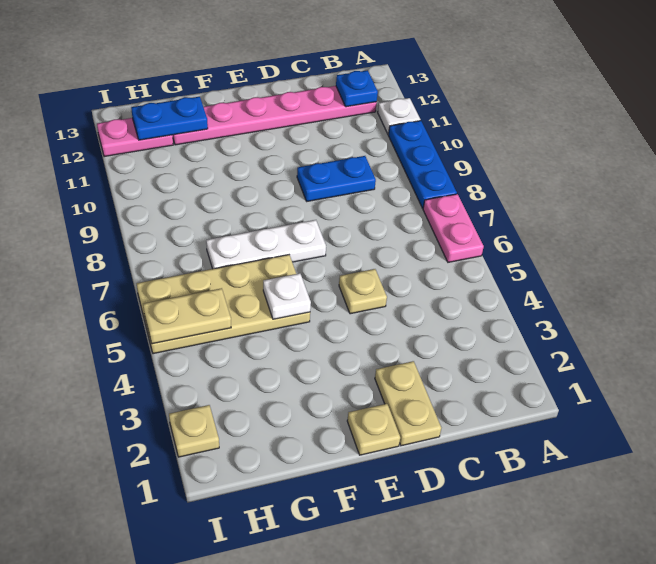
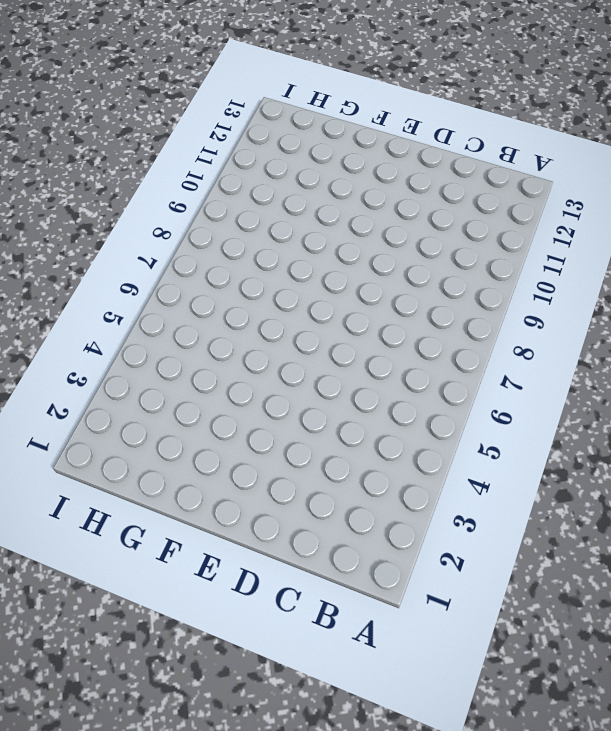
none -> pink 1x2 plate [423,194,484,262]
none -> blue 1x3 plate [388,121,457,208]
none -> white 1x1 plate [378,98,420,135]

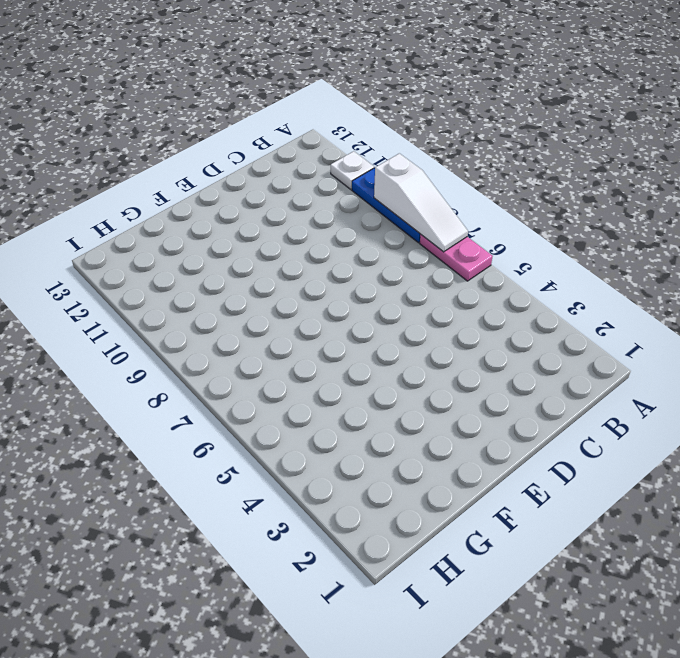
white 1x3 slope [374,153,468,252] -> none
none -> pink 1x6 plate [173,86,377,145]
none -> blue 1x2 plate [297,156,376,201]
none -> tan 1x2 plate [375,361,441,446]

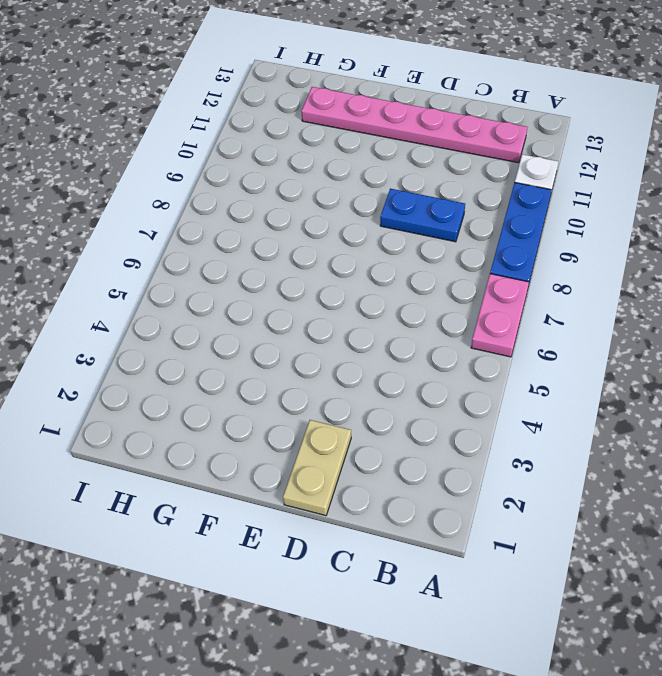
none -> tan 1x1 plate [339,269,387,314]
none -> tan 1x1 plate [347,404,400,455]
none -> white 1x3 plate [206,220,326,269]

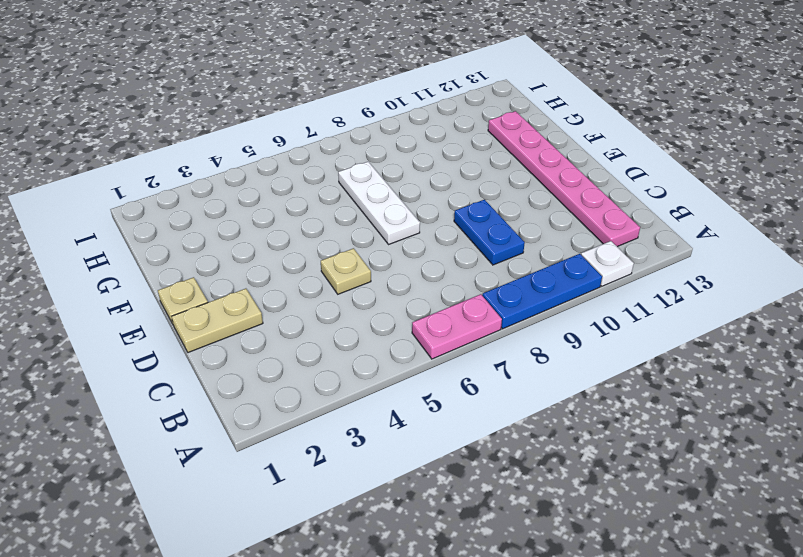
none -> tan 2x4 plate [137,255,310,354]
none -> pink 1x2 plate [97,118,173,157]
none -> tan 1x1 plate [169,405,219,457]

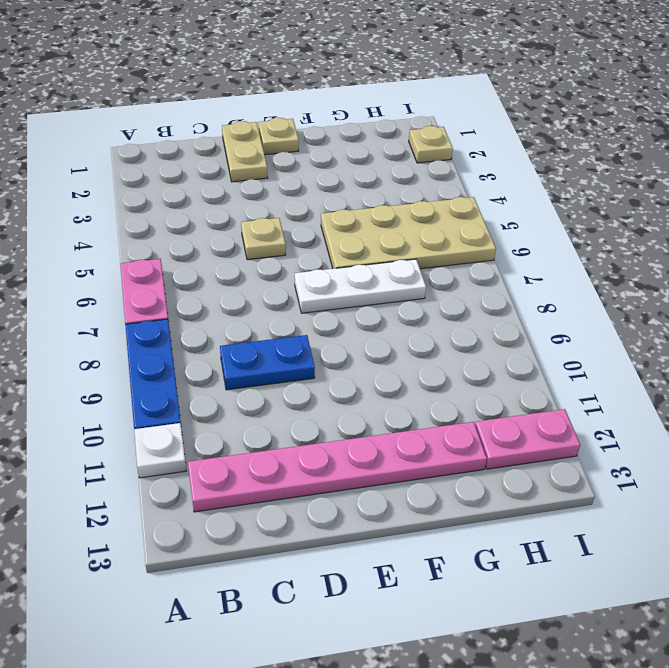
none -> blue 1x1 plate [336,70,378,107]
none -> white 1x1 plate [263,273,311,319]
none -> blue 1x2 plate [131,97,208,140]

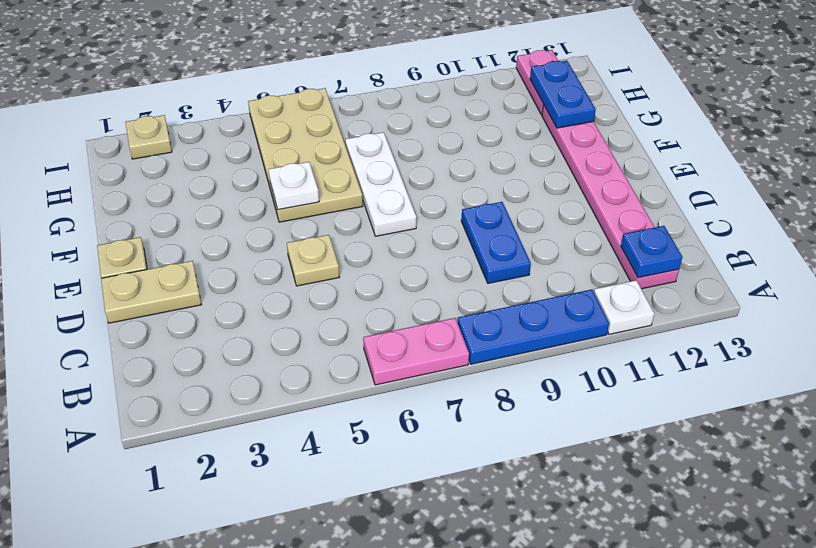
none -> tan 1x2 plate [143,288,231,344]

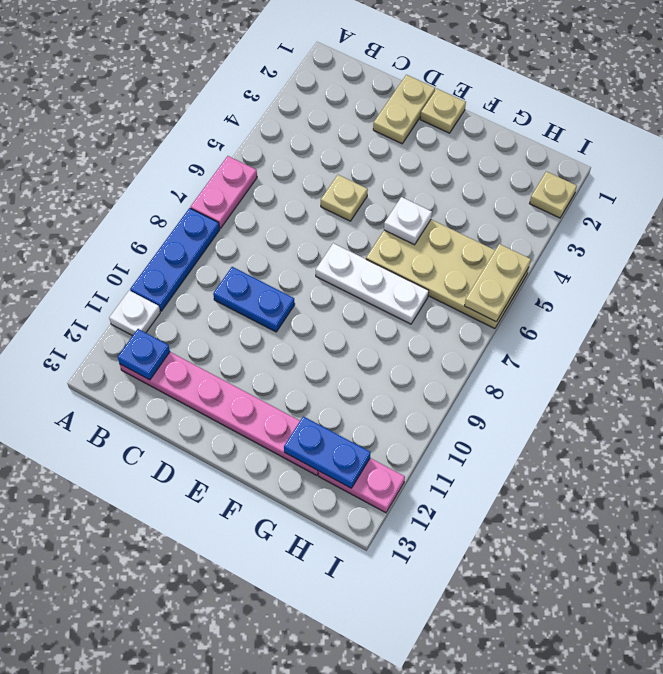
tan 1x2 plate [465,244,531,322] -> tan 1x2 plate turned to [143,288,231,344]

